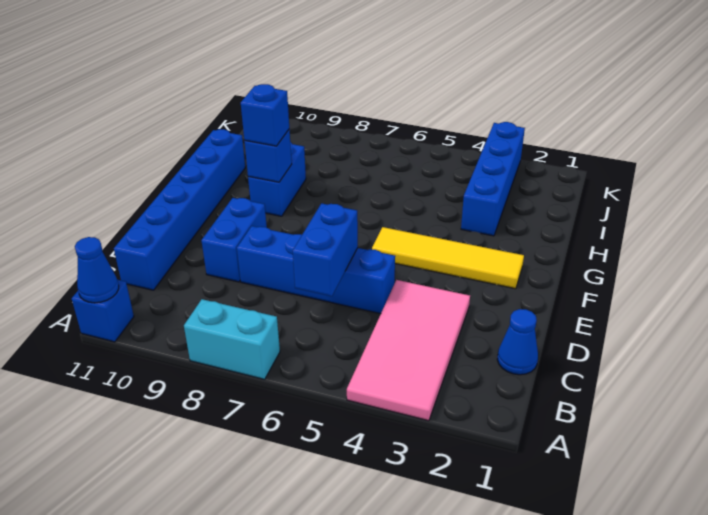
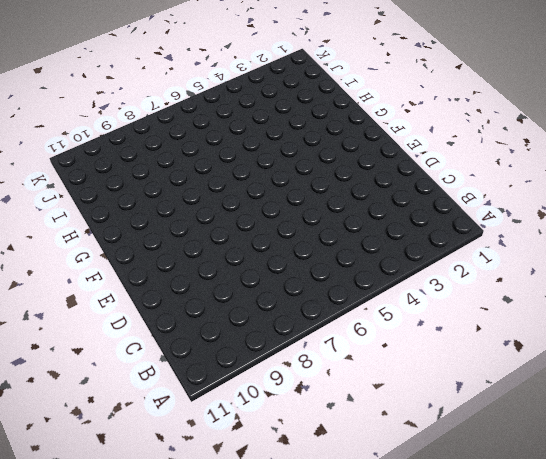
none -> pink 2x4 tile [347,280,470,421]
none -> cyan 1x2 brick [184,299,280,379]
none -> blue 1x1 brick [72,280,134,342]

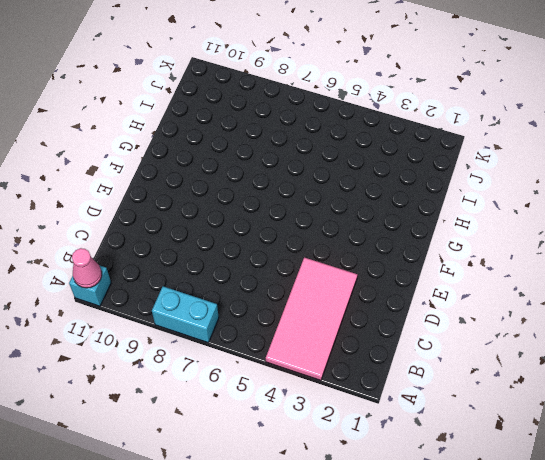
cyan 1x1 brick [69,265,111,306] -> blue 1x1 brick [72,280,134,342]
pink 1x1 cone [72,248,102,288] -> blue 1x1 cone [75,237,119,303]
none -> blue 1x1 cone [497,309,538,375]
none -> blue 1x6 brick [114,129,245,290]
none -> blue 1x4 brick [237,226,395,314]

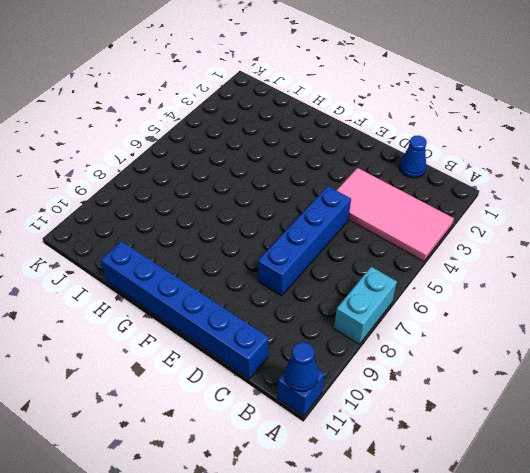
none -> blue 1x2 brick [201,198,267,282]
none -> yellow 1x4 tile [372,227,524,289]
none -> blue 1x2 brick [248,142,306,216]

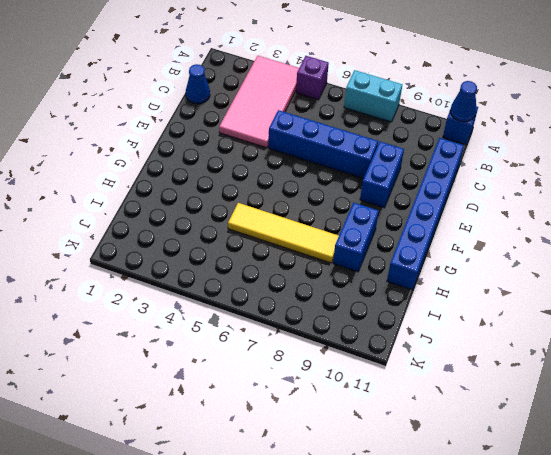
purple 1x1 brick [296,56,329,100] -> none
yellow 1x4 tile [228,203,339,263] -> yellow 1x4 tile moved to [372,227,524,289]
none -> blue 1x4 brick [461,122,525,236]
none -> blue 1x2 brick [293,203,358,296]
none -> blue 1x1 brick [244,129,292,182]

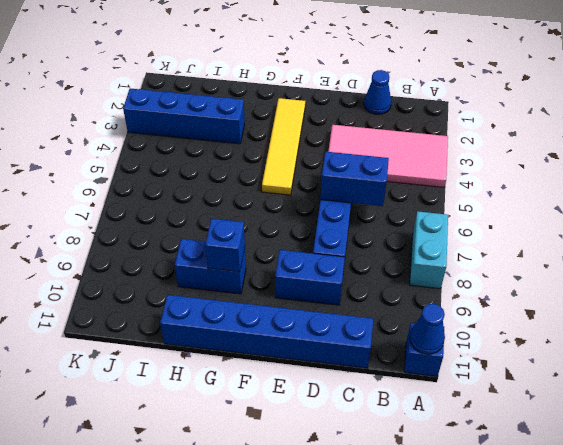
none -> blue 1x1 brick [241,84,289,146]

